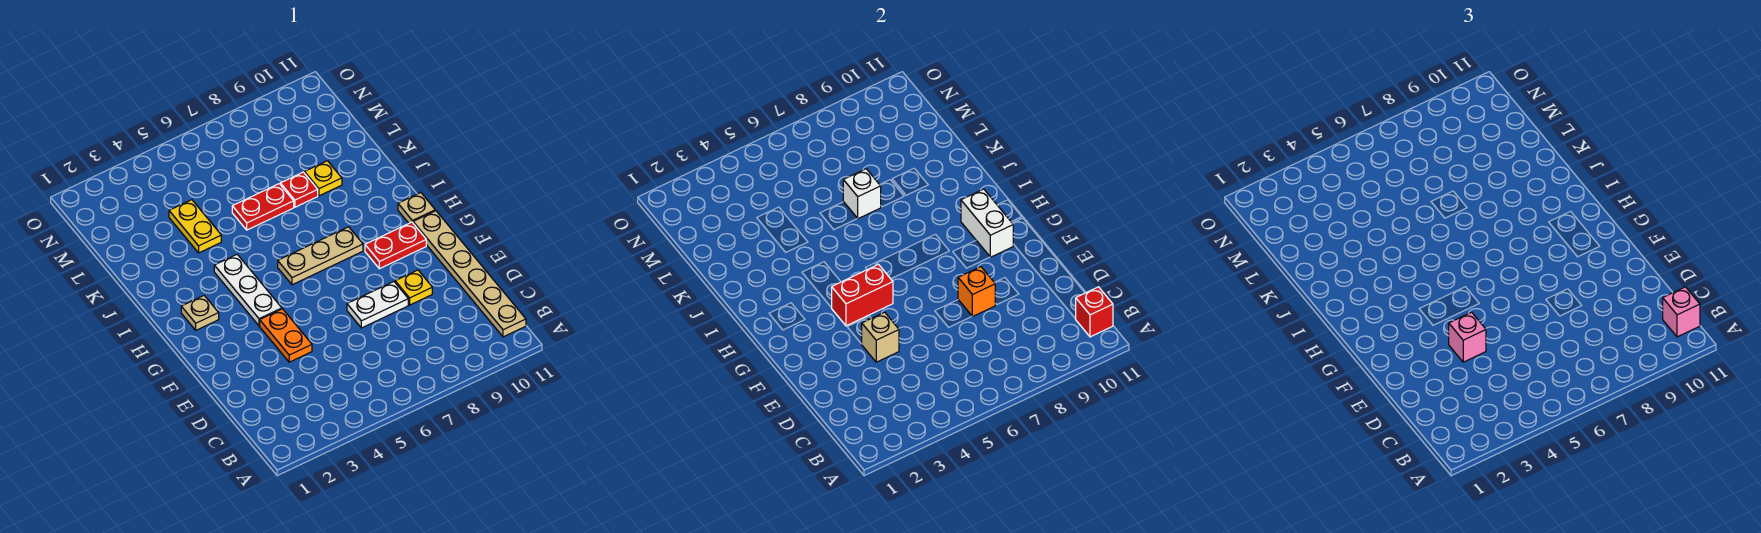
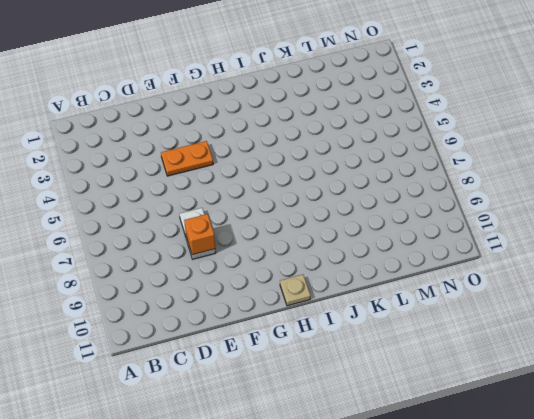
none -> tan 1x6 plate [413,211,526,337]
none -> yellow 1x1 plate [395,270,432,305]
none -> white 1x3 plate [214,254,282,326]

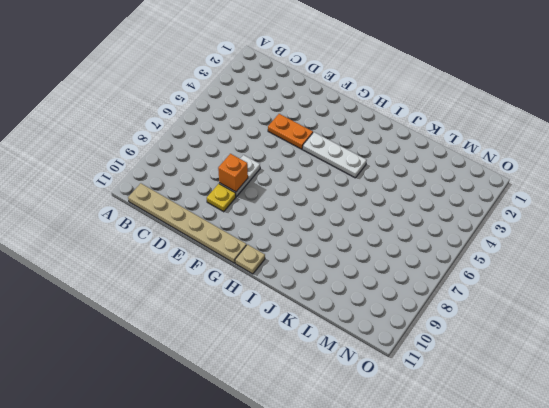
none -> red 1x2 plate [365,222,426,269]
none -> tan 1x1 plate [181,296,219,330]
none -> tan 1x3 plate [278,227,363,285]

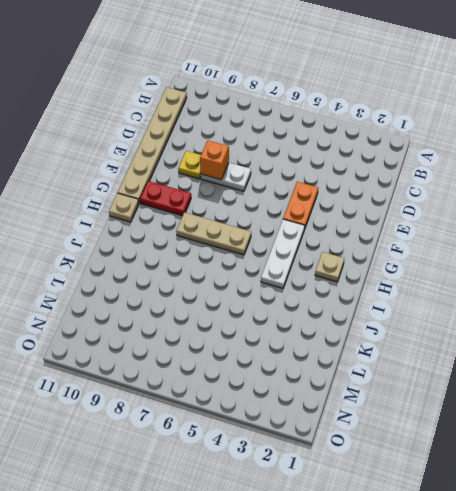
none -> yellow 1x2 plate [169,200,221,253]
none -> red 1x2 plate [232,184,294,230]
none -> red 1x1 plate [280,172,318,207]

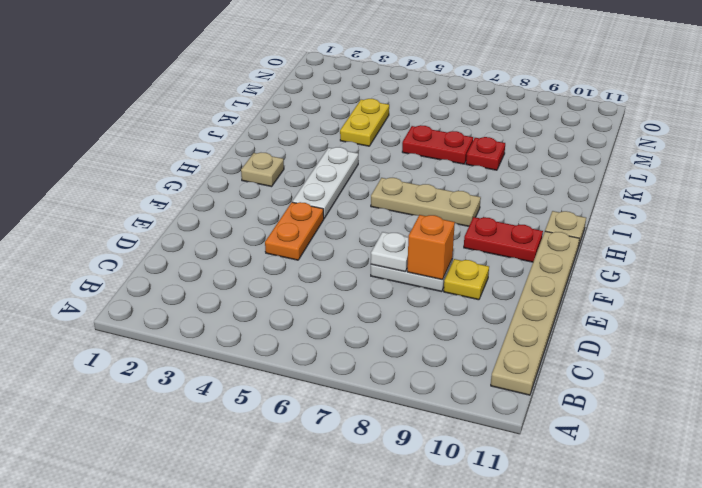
white 1x1 plate [371,232,408,271] -> none
none -> yellow 1x1 plate [305,161,342,196]
none -> red 1x1 brick [1076,287,1113,337]
none -> tan 1x1 brick [862,312,899,362]

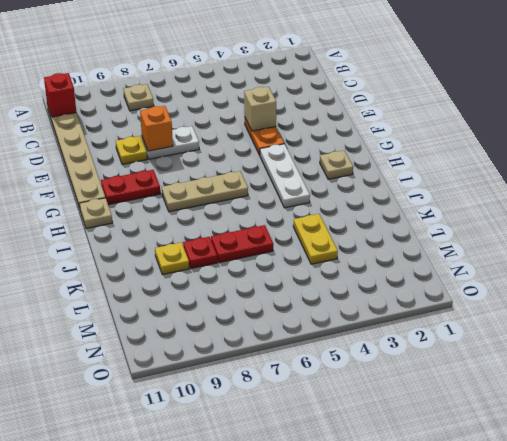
tan 1x1 plate [124,84,154,111] -> none
none -> red 1x2 brick [832,264,893,326]
none -> white 1x2 brick [961,189,1013,257]
none -> white 1x1 brick [843,169,881,219]

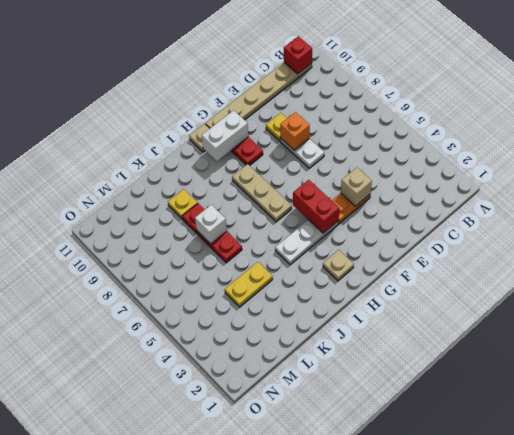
none -> pink 1x1 brick [1663,287,1700,337]
none -> pink 1x1 brick [1449,312,1486,362]

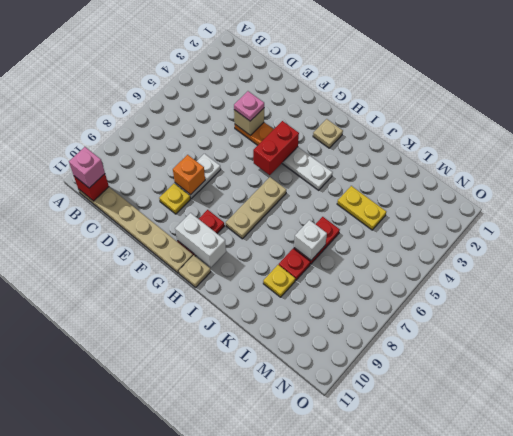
pink 1x1 plate [234,91,264,121] -> pink 1x1 brick [1449,312,1486,362]

